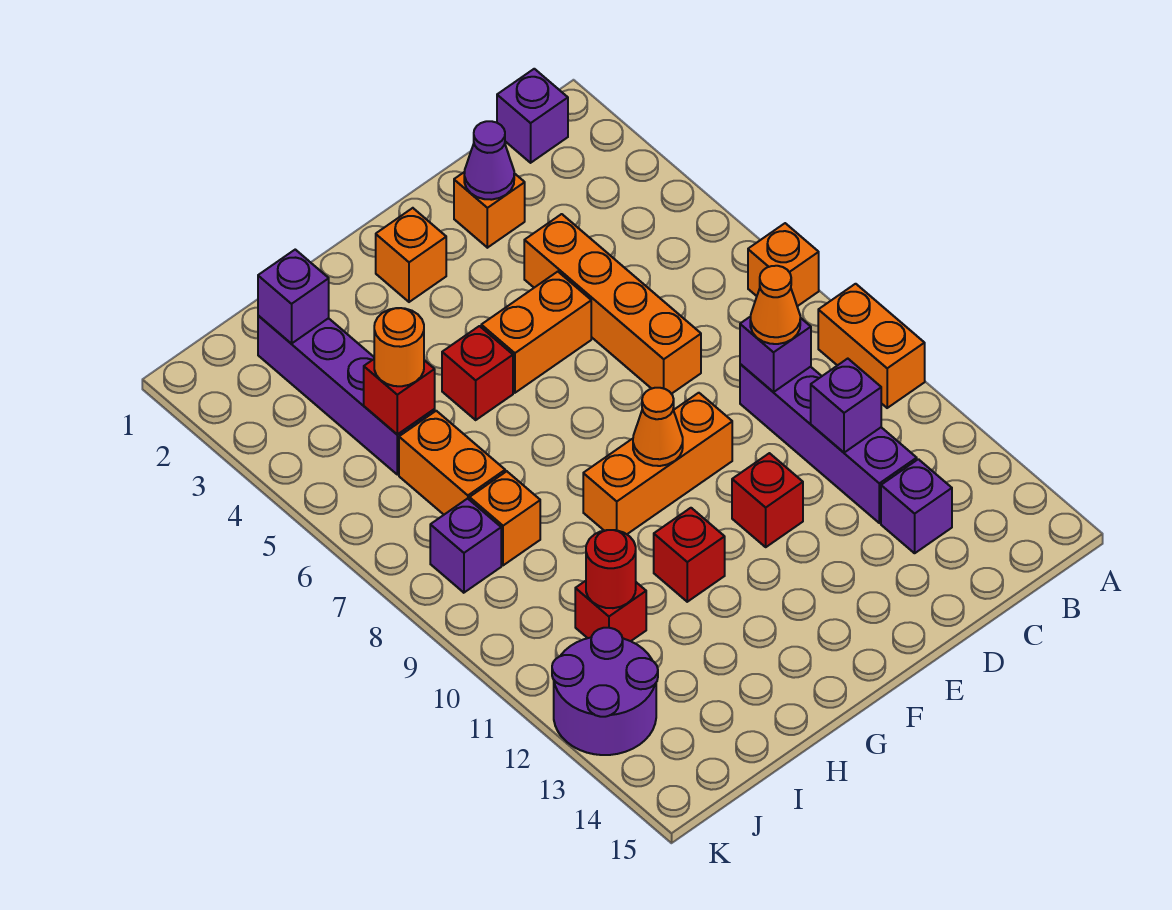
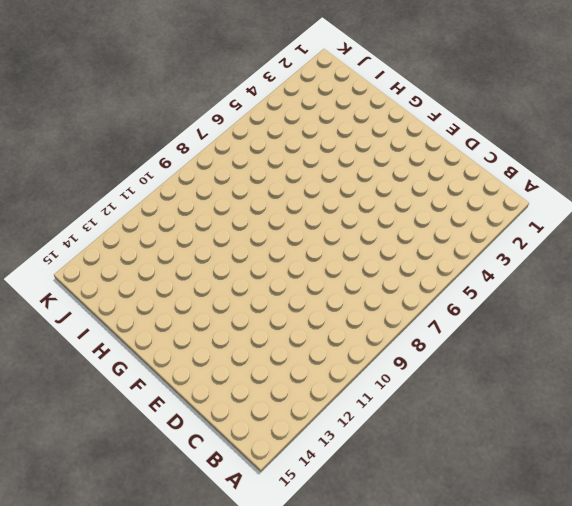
none -> orange 1x1 brick [748,223,819,306]
none -> orange 1x2 brick [818,284,925,408]
none -> purple 1x1 brick [497,69,568,163]

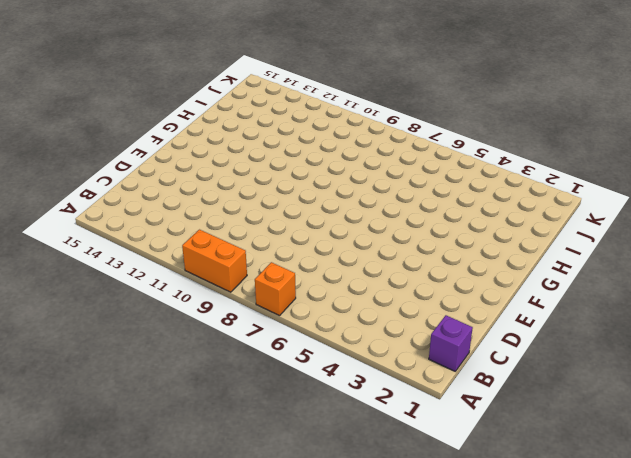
none -> purple 1x4 brick [740,364,917,523]
none -> purple 1x1 brick [881,459,952,553]
none -> orange 1x1 brick [454,172,525,248]

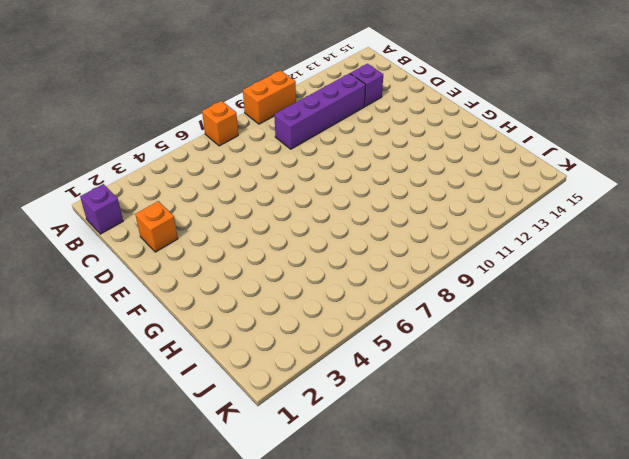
none -> orange 1x4 brick [524,214,701,394]
none -> orange 1x2 brick [481,272,591,393]
none -> orange 1x3 brick [583,393,732,534]

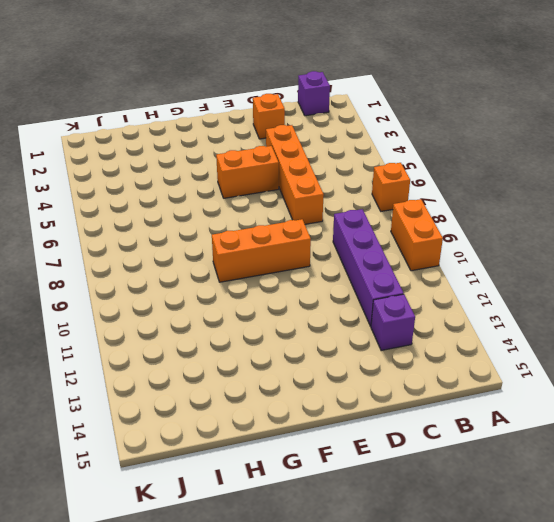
none -> red 1x1 brick [732,453,803,547]
none -> orange 1x1 brick [376,208,446,302]
none -> red 1x1 brick [442,326,513,420]

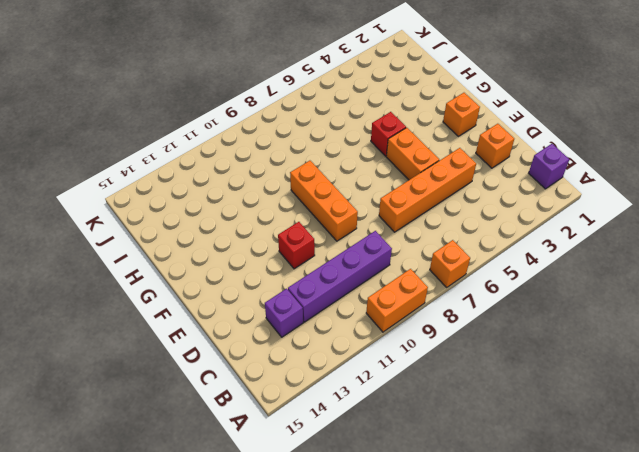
none -> red 1x1 brick [654,508,725,602]
none -> purple 1x4 brick [258,316,435,475]
none -> orange 1x2 brick [399,411,505,515]

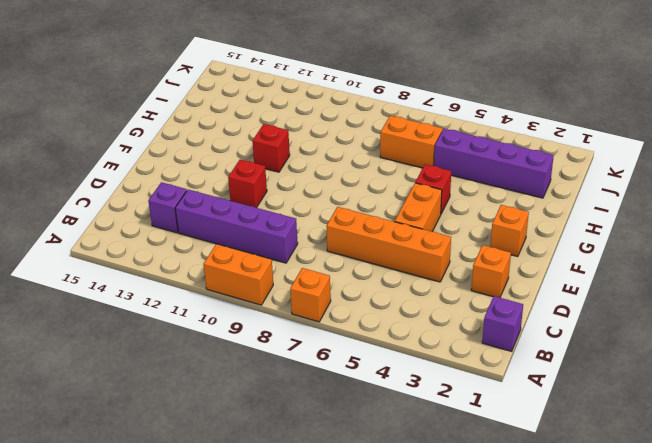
none -> orange 1x3 brick [583,393,732,534]
none -> orange 1x1 brick [470,471,540,565]
none -> red 1x1 brick [575,581,646,641]

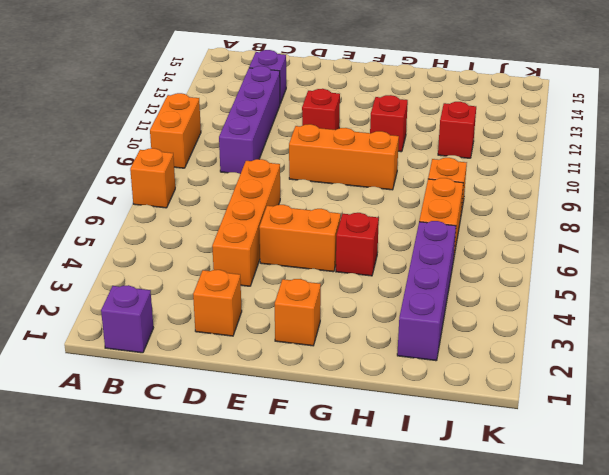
none -> purple 1x1 brick [430,499,501,593]
none -> purple 2x2 round brick [552,628,658,755]
none -> purple 1x1 brick [740,316,811,392]

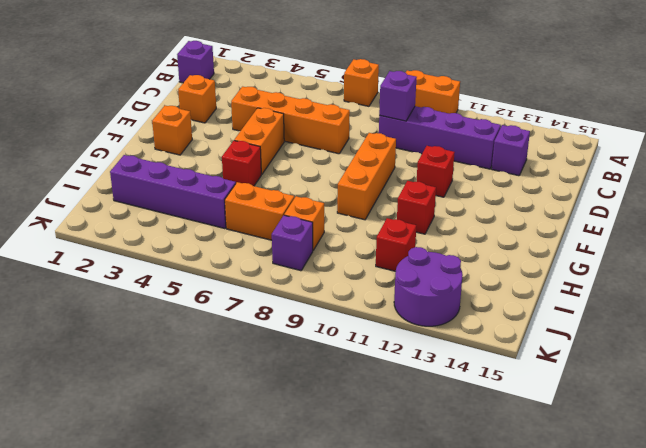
none -> purple 1x1 brick [811,359,881,453]
none -> purple 1x1 cone [464,121,514,200]
none -> orange 1x1 cone [633,388,683,466]

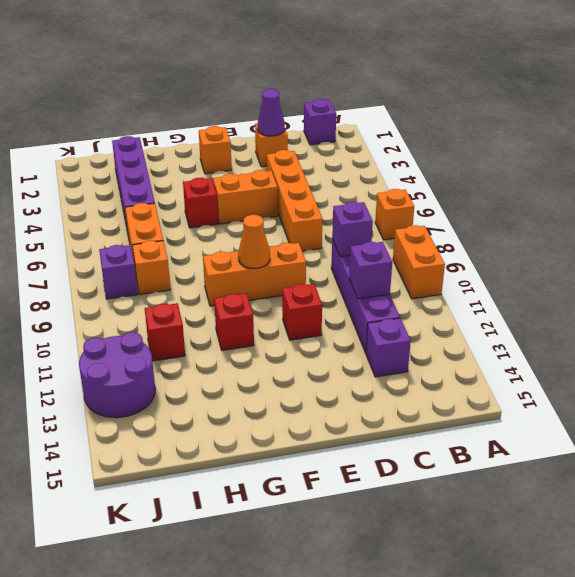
none -> purple 1x1 brick [258,250,329,344]
none -> red 1x1 brick [364,359,435,435]
none -> red 1x1 round brick [586,530,636,608]

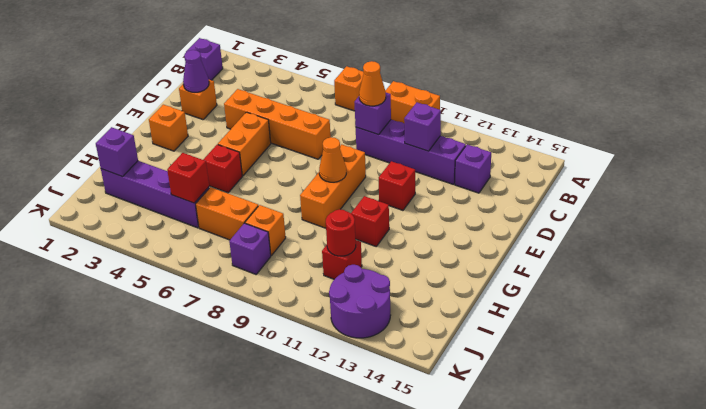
none -> orange 1x1 round brick [374,308,424,386]

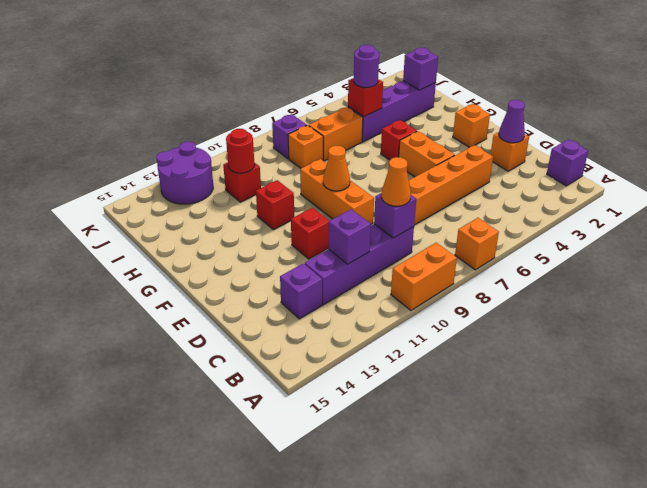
purple 1x1 round brick [354,45,379,87] -> orange 1x1 round brick [374,308,424,386]

